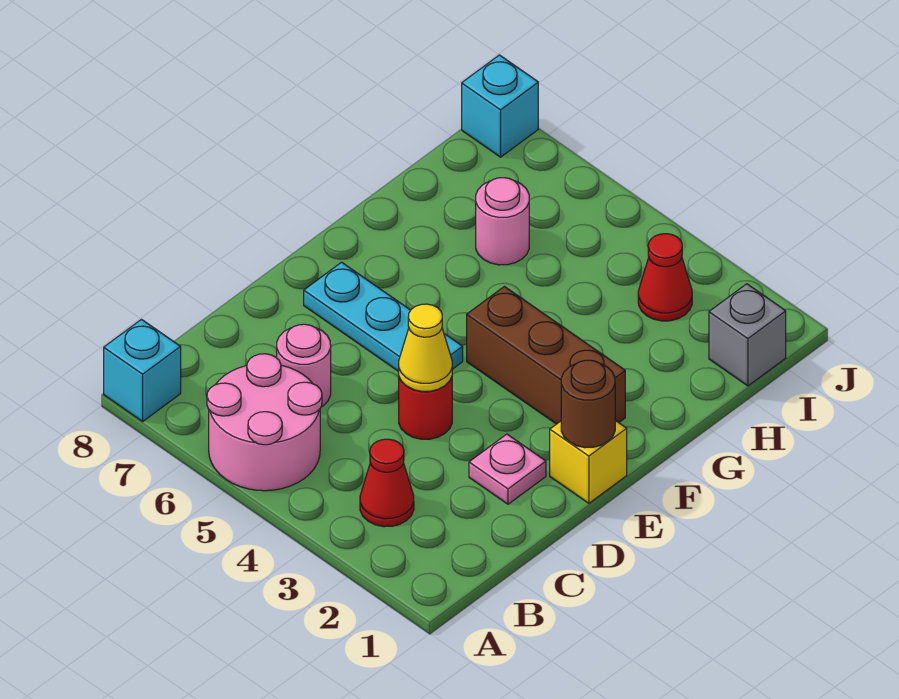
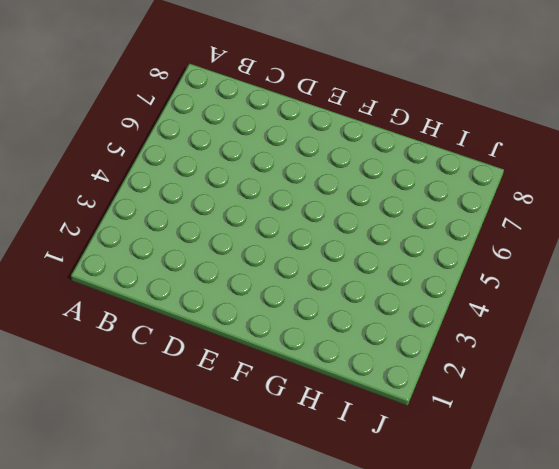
none -> pink 2x2 round brick [207,354,322,491]
none -> cyan 1x1 brick [104,320,181,421]
none -> red 1x1 cone [360,439,414,527]

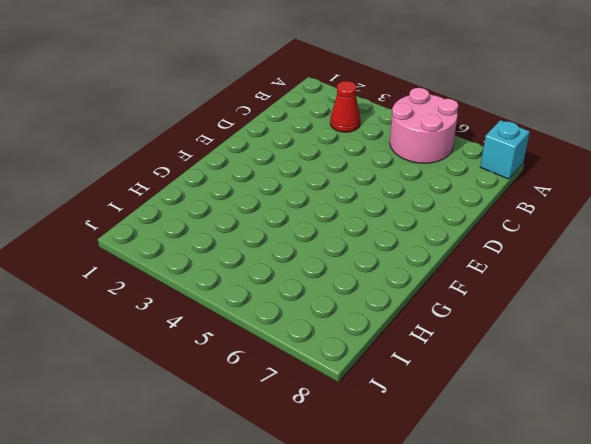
none -> pink 1x1 round brick [277,324,331,407]
none -> pink 1x1 plate [469,434,546,504]
none -> red 1x1 round brick [399,377,452,439]

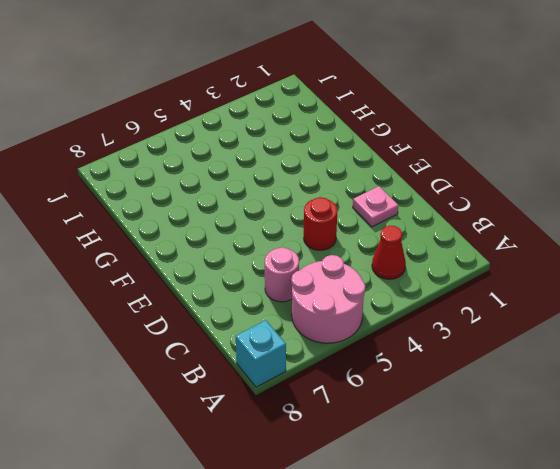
none -> yellow 1x1 brick [550,420,627,503]
none -> cyan 1x3 plate [304,262,463,371]
none -> brown 1x3 brick [467,287,625,424]

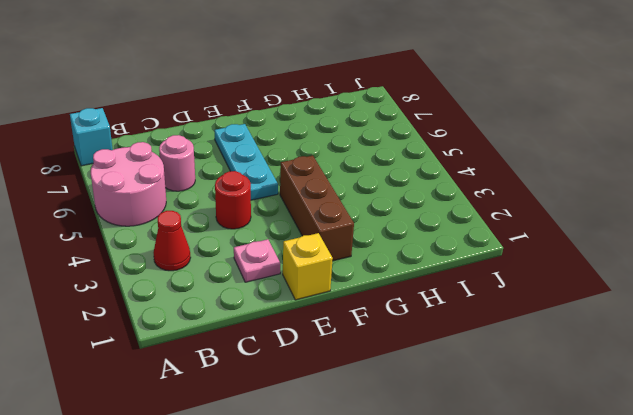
none -> pink 1x1 round brick [476,178,529,265]
none -> grey 1x1 brick [709,284,786,386]
none -> red 1x1 cone [638,234,692,321]

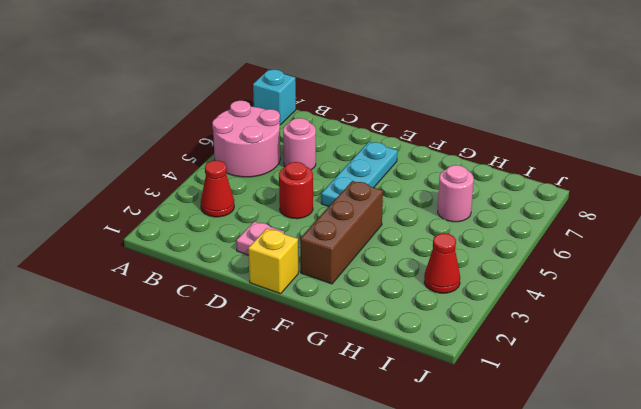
none -> grey 1x1 brick [709,284,786,386]
none -> cyan 1x1 brick [462,55,538,157]
none -> yellow 1x1 cone [399,304,452,391]

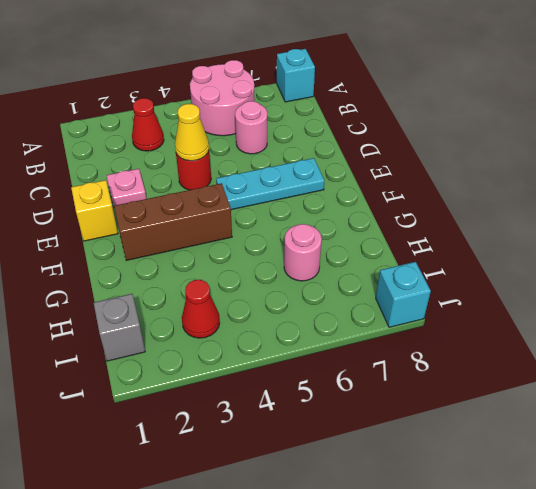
none -> brown 1x1 round brick [561,360,615,448]

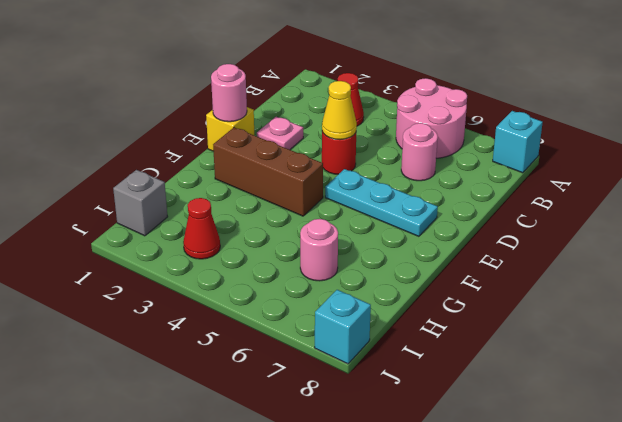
pink 1x1 round brick [211,64,247,122] -> brown 1x1 round brick [561,360,615,448]

